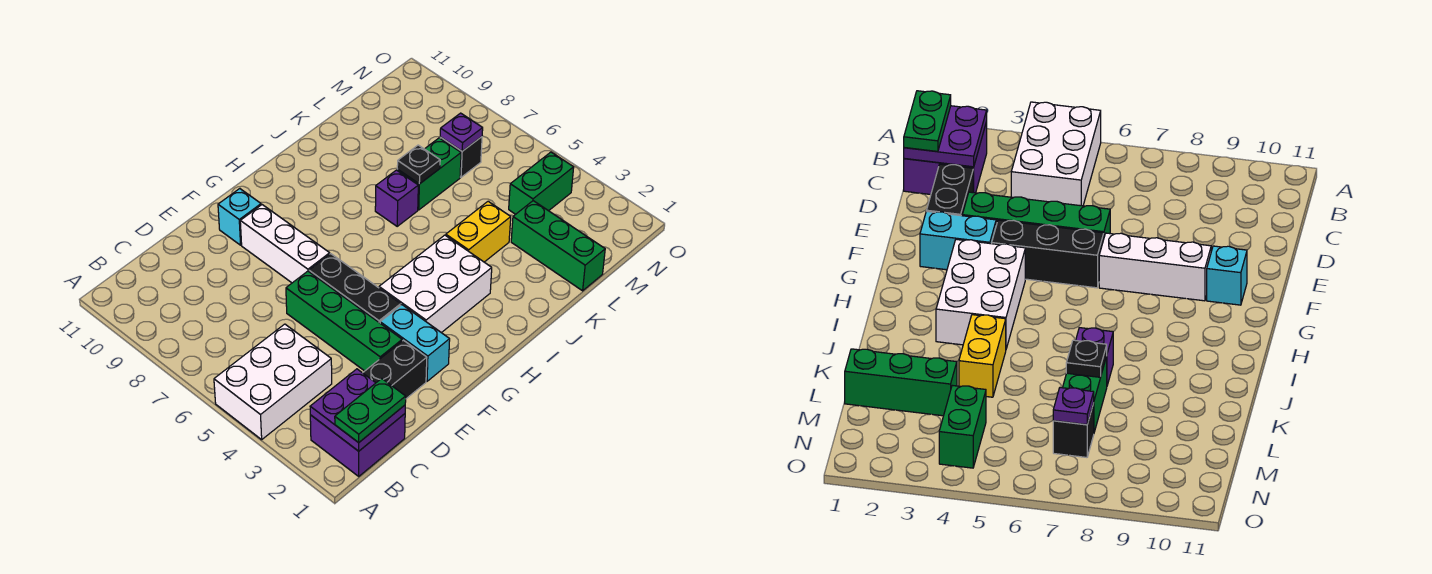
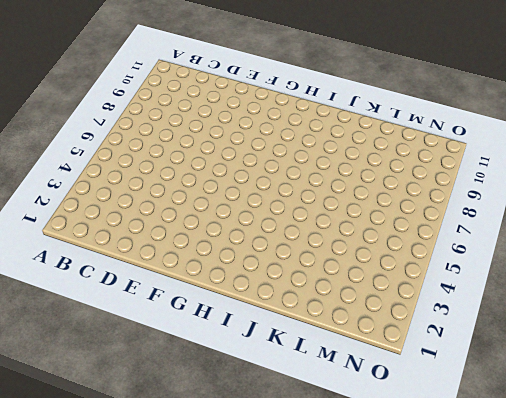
none -> white 2x3 brick [214,324,332,440]
none -> purple 2x2 brick [310,414,405,476]
none -> black 1x2 brick [363,340,427,399]

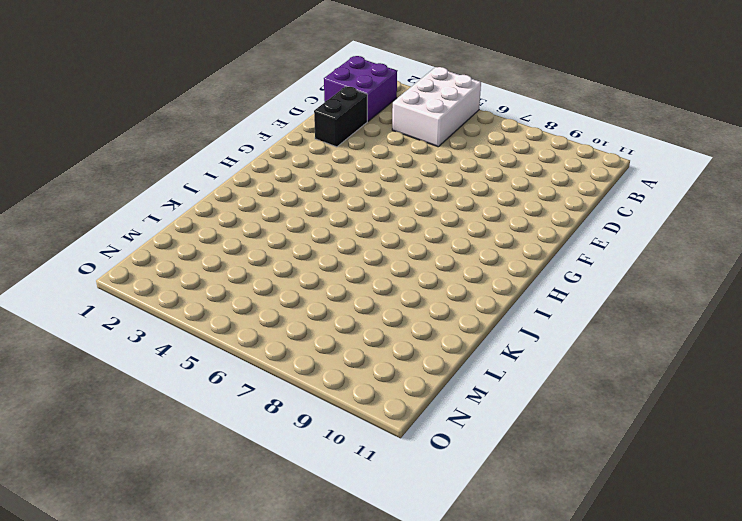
none -> green 1x4 brick [286,271,402,371]
none -> cyan 1x2 brick [380,305,450,381]
none -> black 1x3 brick [309,254,401,323]

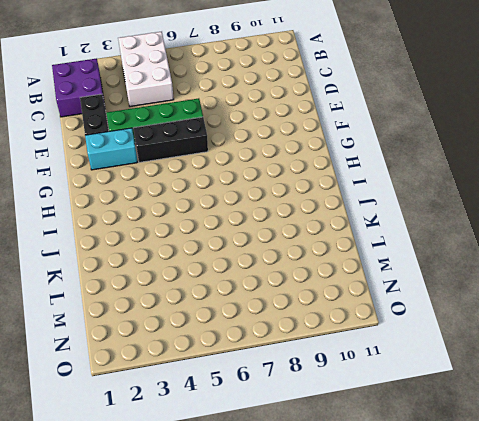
none -> white 1x3 brick [240,205,330,283]
none -> cyan 1x1 brick [218,189,261,245]
none -> white 2x3 brick [379,235,492,333]

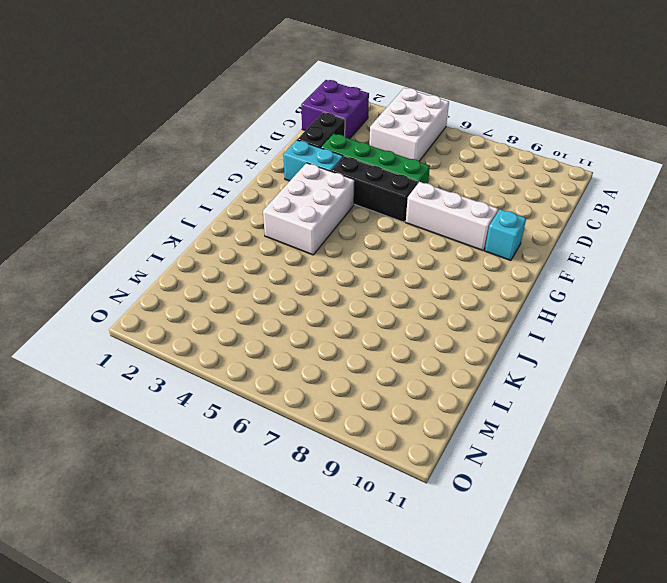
none -> yellow 1x2 brick [446,201,511,262]
none -> purple 1x1 brick [375,170,418,226]
none -> green 1x2 brick [397,138,461,210]

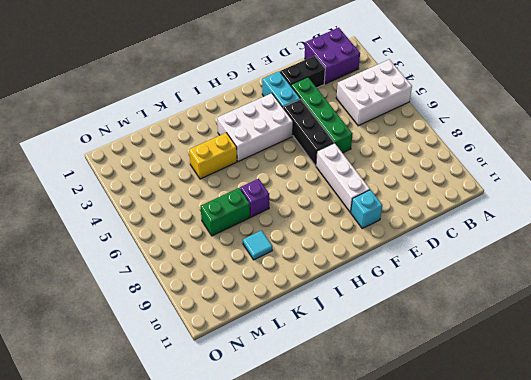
cyan 1x1 tile [243,230,272,260] -> none
none -> green 1x3 brick [511,201,605,291]
none -> green 1x2 brick [509,152,574,214]
none -> black 1x1 brick [440,137,482,177]

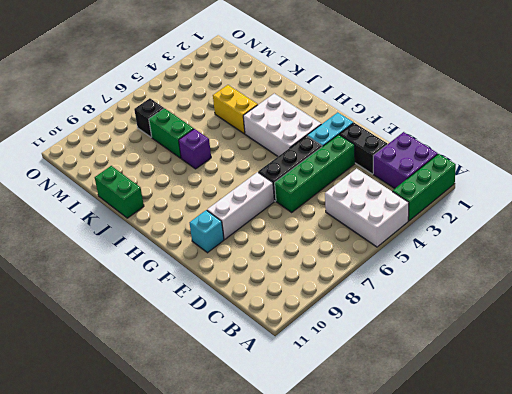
green 1x3 brick [392,154,456,221] -> green 1x3 brick moved to [511,201,605,291]
green 1x2 brick [95,166,144,218] -> green 1x2 brick moved to [509,152,574,214]
none -> purple 2x2 plate [310,369,405,451]
none -> black 1x1 plate [397,145,440,184]
none -> purple 1x1 plate [440,113,483,151]

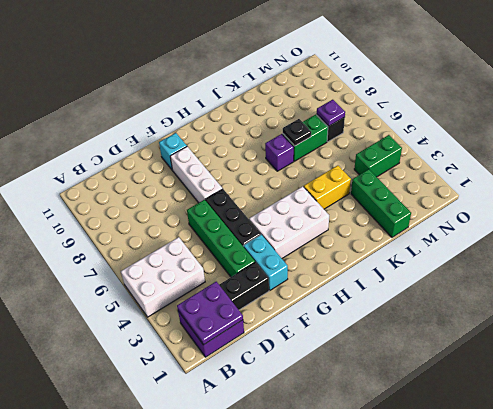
none -> green 1x2 plate [335,379,406,443]

